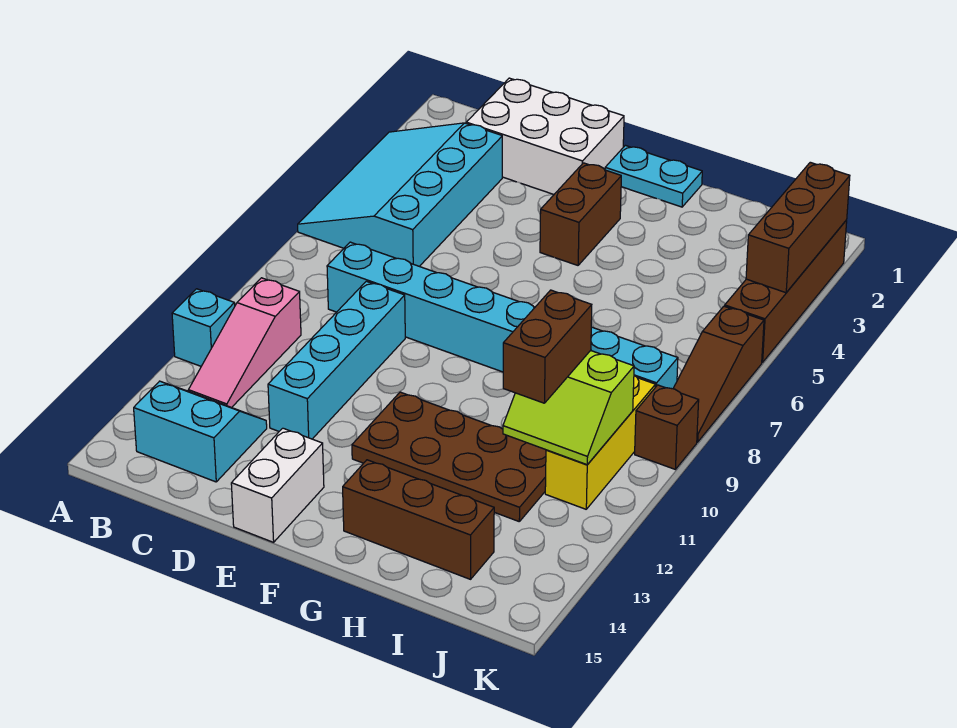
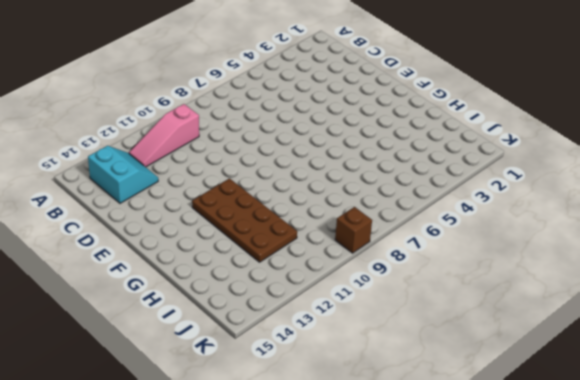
none -> cyan 3x4 slope [298,123,502,266]
none -> cyan 1x1 brick [172,289,235,366]
none -> white 2x3 brick [466,78,624,194]

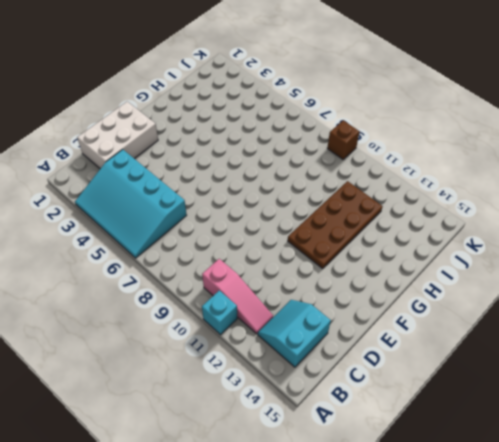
none -> cyan 1x8 brick [327,242,678,389]
none -> cyan 1x4 brick [268,281,405,439]
none -> white 1x2 brick [231,428,324,542]

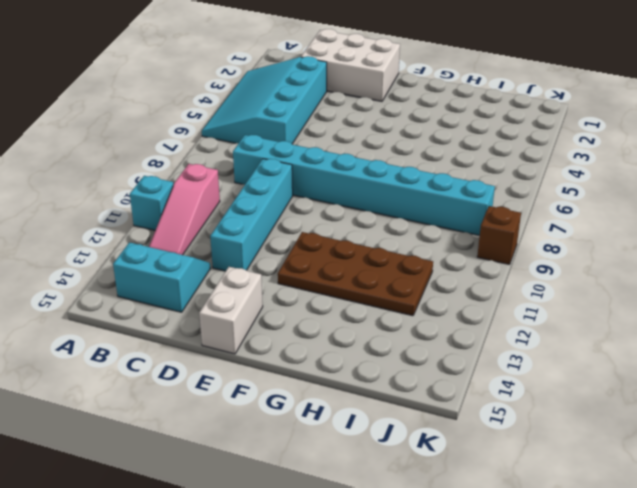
none -> cyan 1x2 plate [605,145,702,207]
none -> brown 1x2 brick [540,163,621,265]
none -> brown 1x3 brick [343,460,494,579]

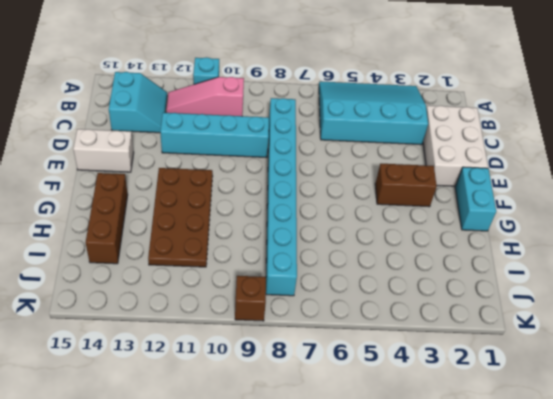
cyan 1x2 brick [455,167,496,231] -> cyan 1x2 plate [605,145,702,207]
none -> yellow 1x3 brick [545,376,655,509]
none -> brown 1x4 brick [725,220,847,362]
none -> brown 1x3 slope [673,306,764,442]

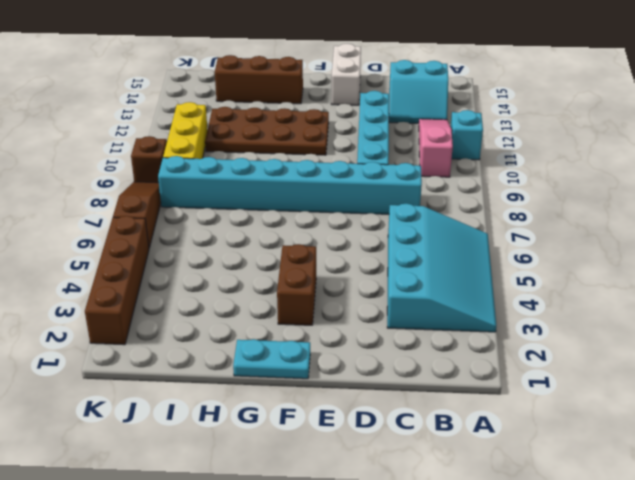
none -> white 2x3 brick [466,78,624,194]
none -> lime 2x2 slope [503,351,634,465]
none -> brown 1x3 brick [746,162,850,293]

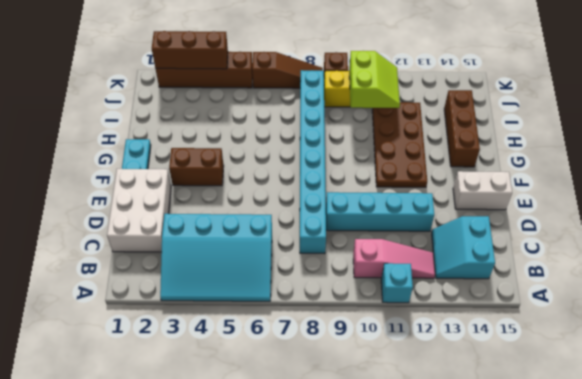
none -> brown 1x2 brick [503,290,592,403]

